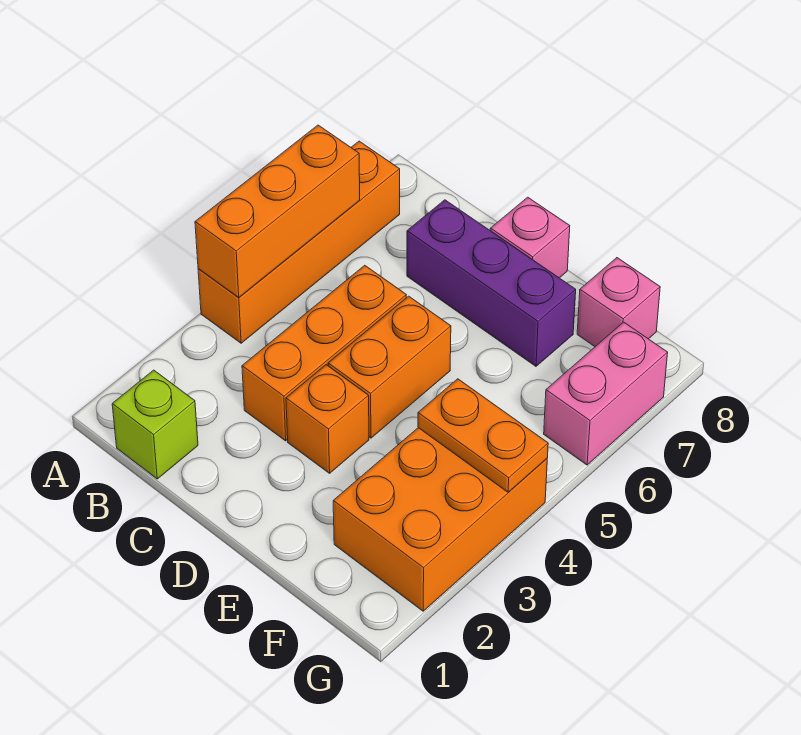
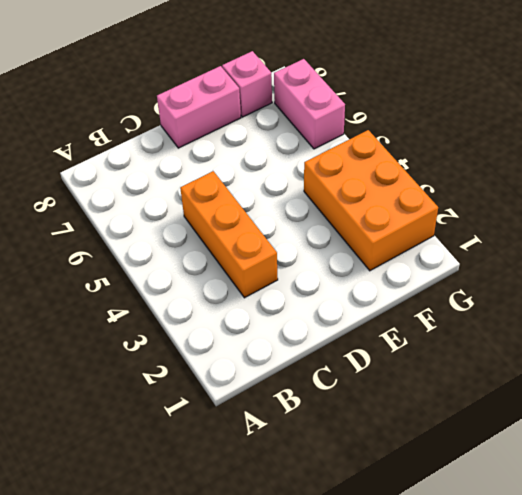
pink 1x2 brick [157,66,241,148] -> pink 1x1 brick [490,197,570,278]
none -> orange 1x4 brick [198,141,400,343]
none -> lime 1x1 brick [112,370,198,479]
none -> purple 1x3 brick [407,200,576,366]

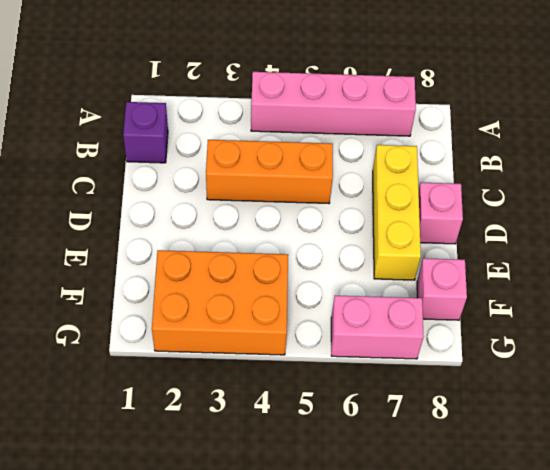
pink 1x4 brick [251,72,416,136] -> orange 1x4 brick [198,141,400,343]
purple 1x1 brick [123,102,168,163] -> lime 1x1 brick [112,370,198,479]
yellow 1x3 brick [373,145,421,280] -> purple 1x3 brick [407,200,576,366]
none -> orange 1x1 brick [286,365,369,473]
none -> orange 1x2 brick [328,296,451,438]
none -> orange 1x3 brick [195,125,360,298]

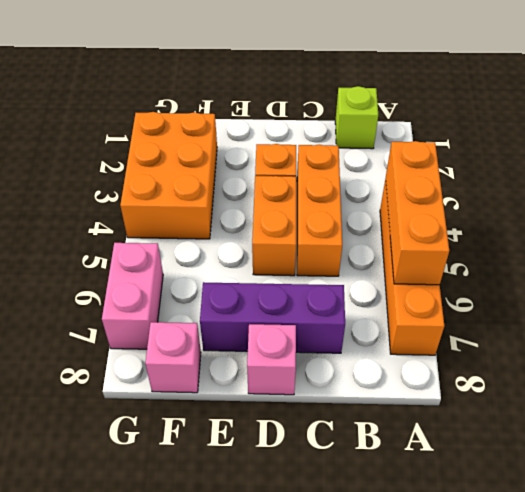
none -> orange 1x2 plate [418,379,548,492]

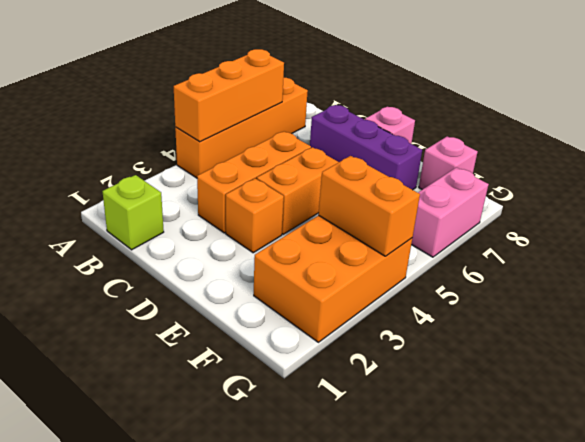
orange 1x2 brick [318,156,420,256] -> orange 1x2 plate [418,379,548,492]

